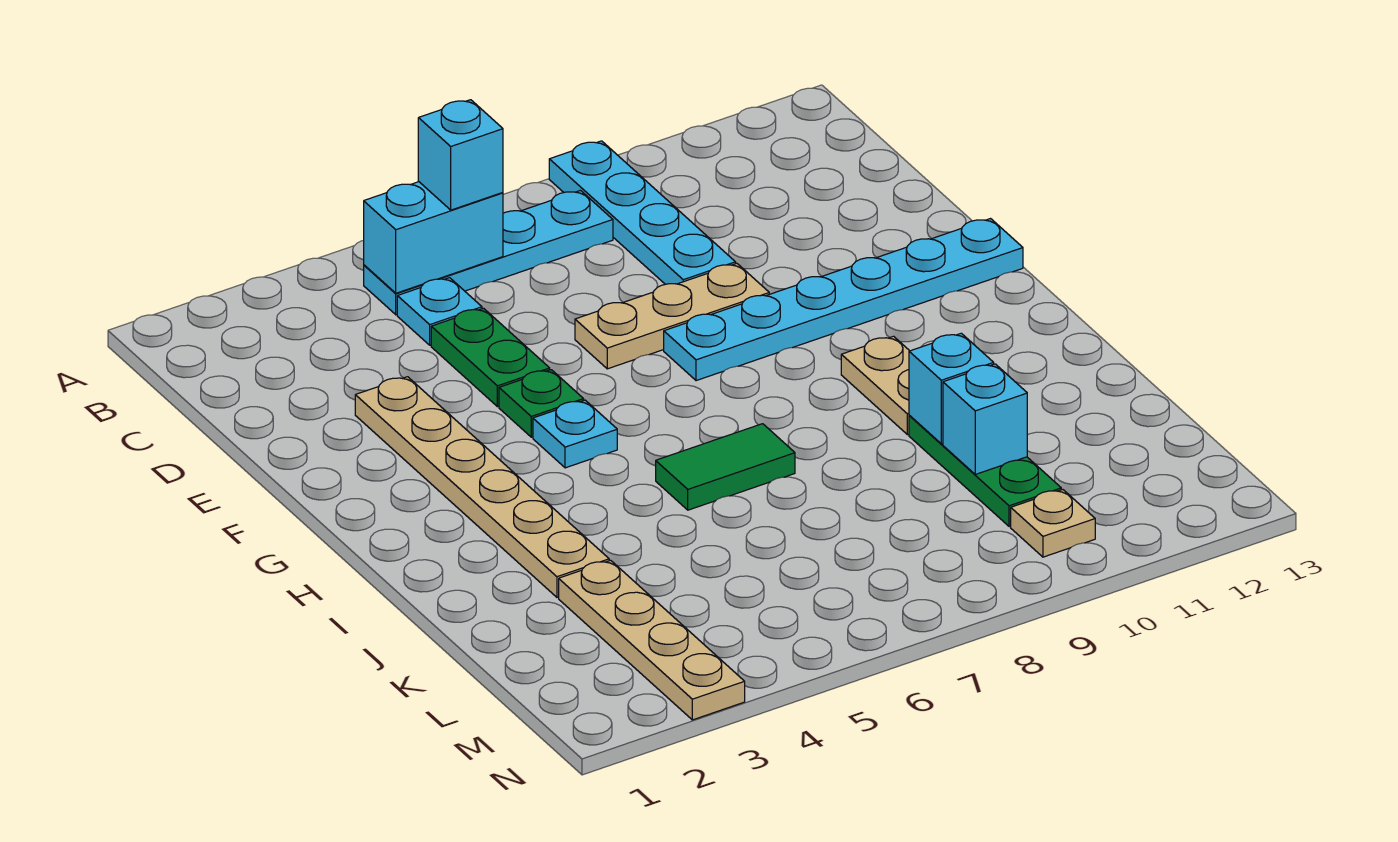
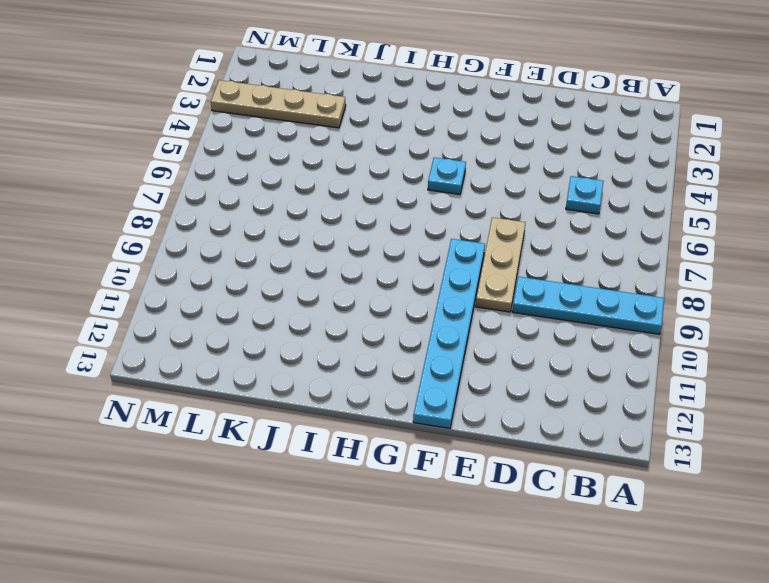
none -> cyan 1x4 plate [364,190,613,315]
none -> green 1x2 plate [431,308,550,407]
none -> tan 1x6 plate [355,377,609,597]

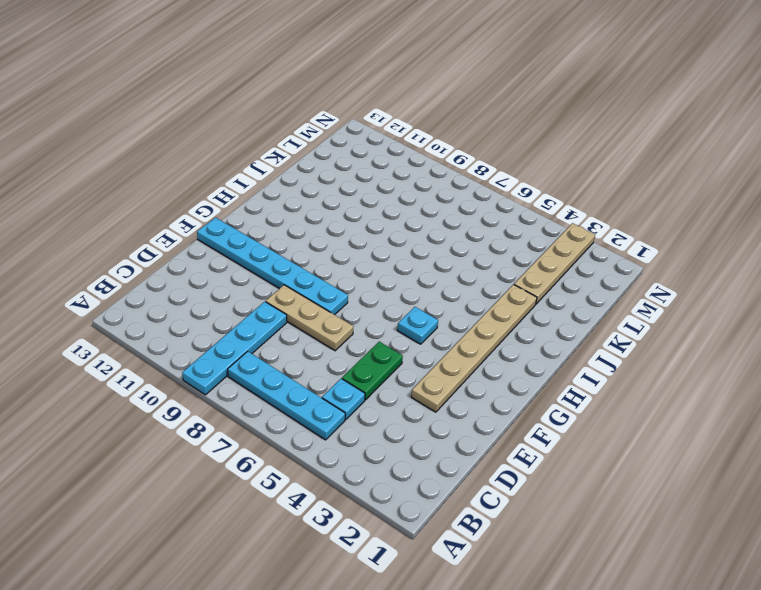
none -> green 1x1 plate [499,370,584,437]
none -> tan 1x2 plate [841,336,909,435]
none -> green 1x2 tile [656,424,795,510]

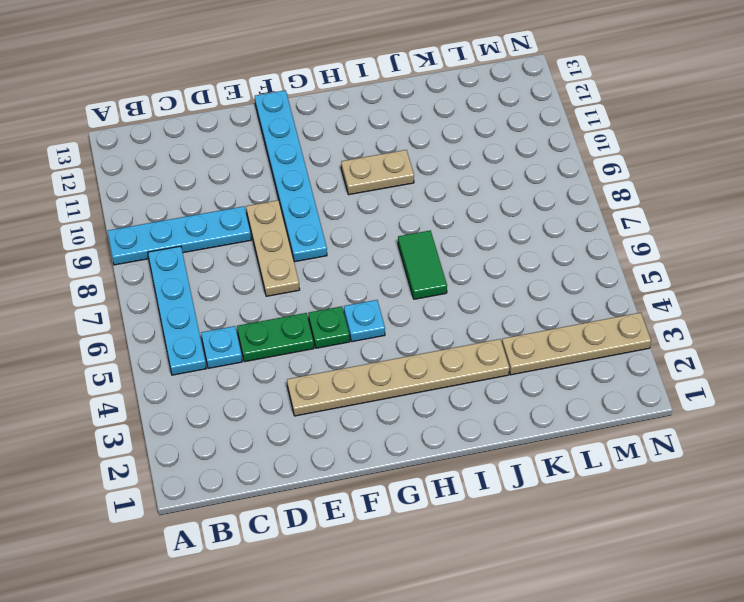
none -> green 1x3 plate [909,415,1061,527]
none -> tan 1x1 plate [1011,490,1095,557]
none -> cyan 1x2 brick [364,182,503,293]

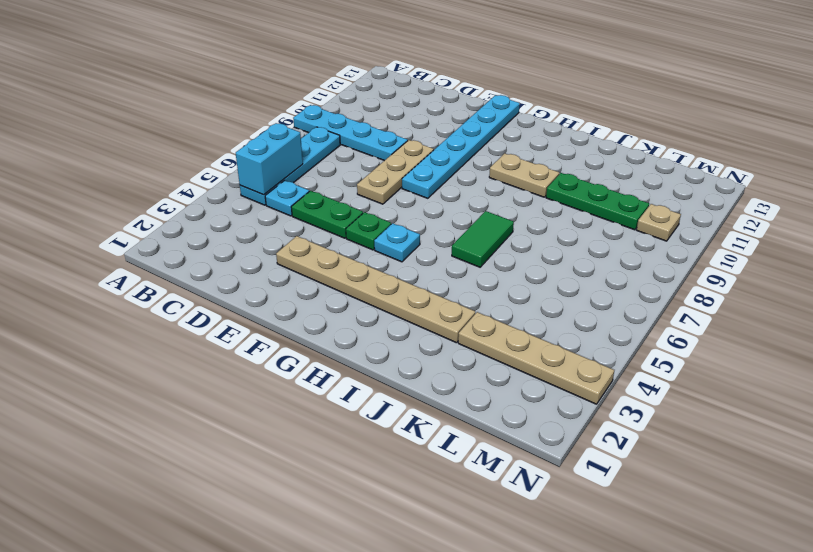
none -> cyan 1x1 brick [909,333,994,444]
none -> cyan 1x1 brick [943,364,1027,474]
none -> cyan 1x1 brick [418,100,503,210]

